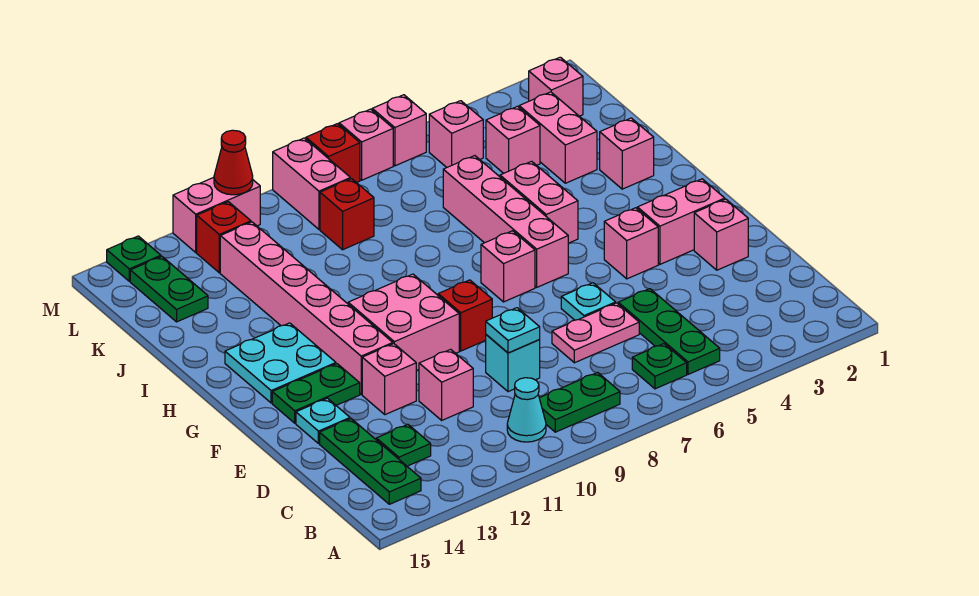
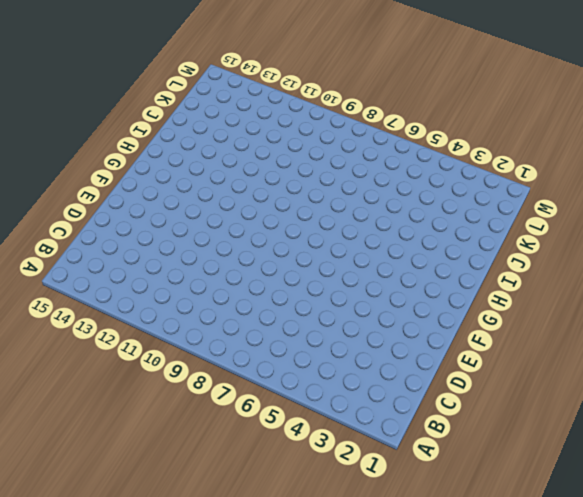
none -> green 1x3 plate [618,289,720,374]
none -> green 1x1 plate [632,344,687,389]
none -> green 1x2 plate [539,372,620,432]
none -> cyan 1x1 cone [507,378,546,442]

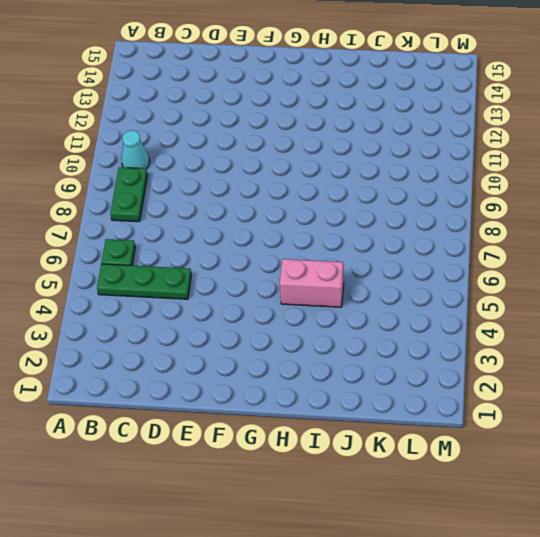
none -> green 1x3 plate [320,419,421,504]
none -> green 1x1 plate [376,424,431,466]
none -> pink 1x2 plate [552,303,639,363]
none -> cyan 1x1 brick [486,335,540,392]

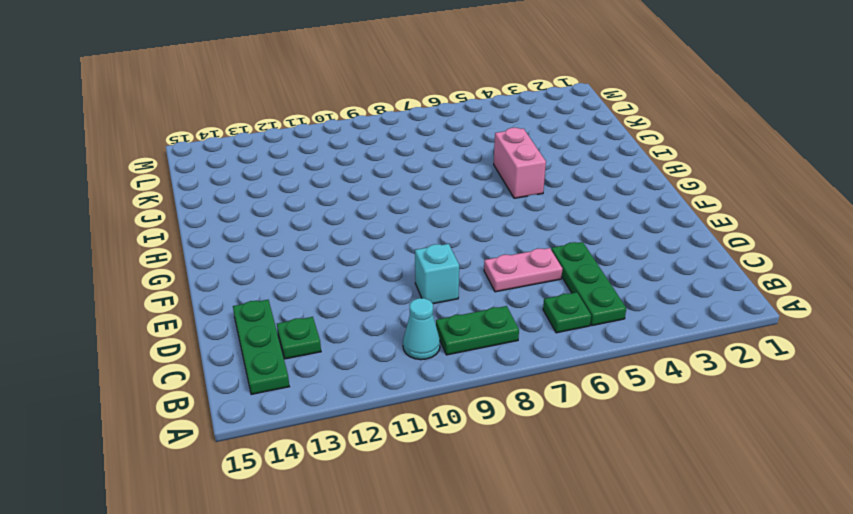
none -> pink 1x1 brick [419,349,473,420]
none -> pink 1x1 brick [694,199,748,270]
none -> cyan 1x1 plate [561,283,616,320]
none -> pink 1x1 brick [362,344,416,415]

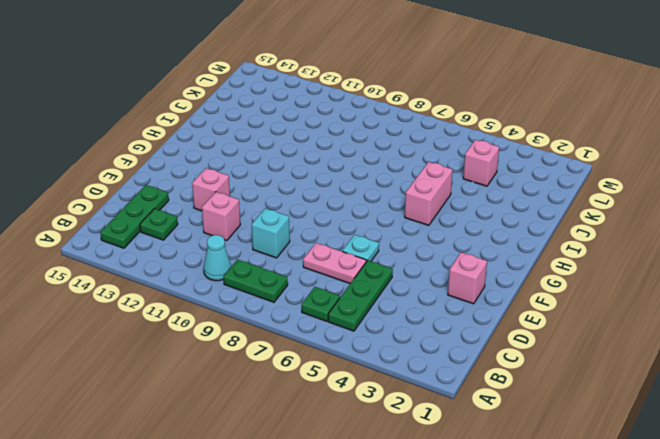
none -> cyan 1x1 plate [296,398,350,444]
none -> pink 1x2 brick [637,179,725,264]
none -> pink 1x1 brick [604,208,658,279]
none -> red 1x1 brick [438,280,492,351]

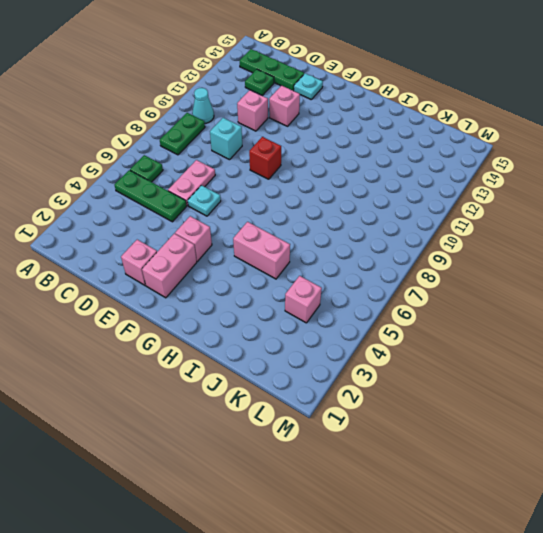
none -> pink 2x2 brick [348,274,459,370]
none -> pink 1x6 brick [220,222,393,394]
none -> green 1x2 plate [272,364,360,423]
none -> pink 1x4 brick [443,156,568,287]

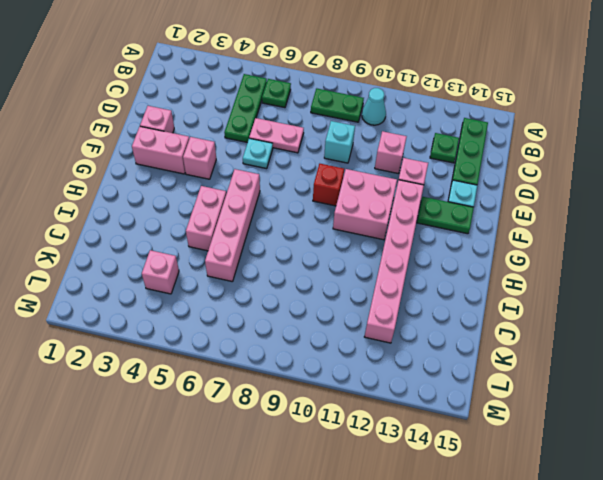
none -> pink 1x1 brick [481,231,535,302]
none -> cyan 2x2 plate [225,323,336,403]
none -> pink 1x1 brick [600,118,654,189]
none -> pink 1x2 brick [519,92,597,183]

